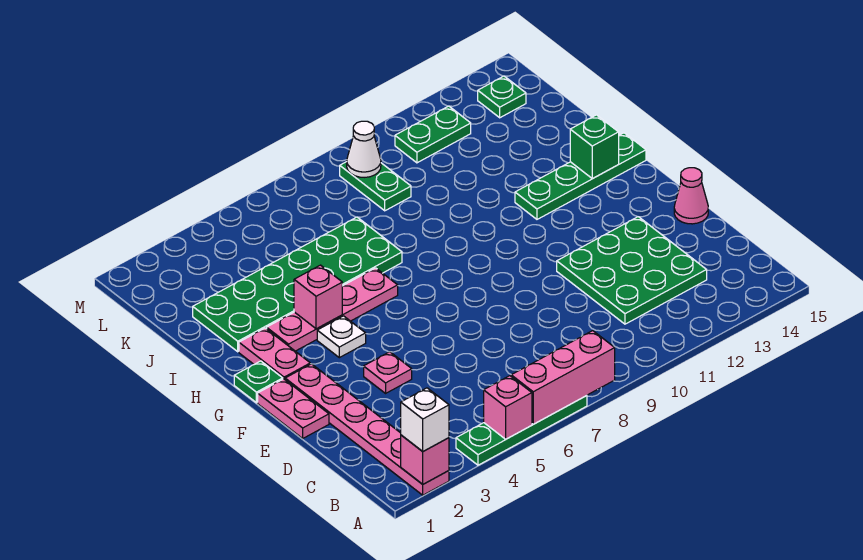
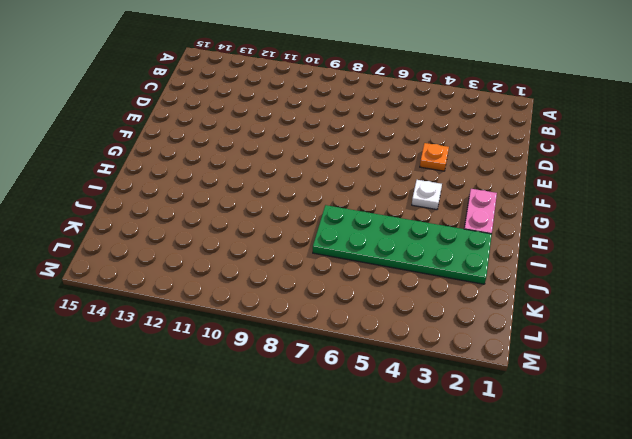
orange 1x1 plate [420,143,449,171] -> pink 1x1 plate [364,352,412,393]
none -> pink 1x6 plate [285,364,449,495]
none -> green 1x4 plate [456,396,587,465]
none -> green 3x3 plate [557,217,707,324]

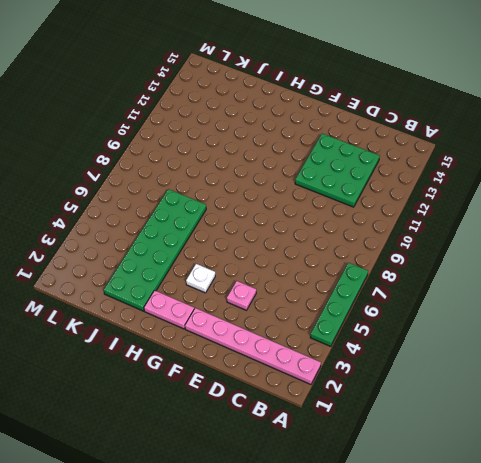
none -> pink 1x2 plate [258,379,329,438]
none -> pink 1x1 cone [674,168,708,224]
none -> green 1x1 plate [234,361,283,403]

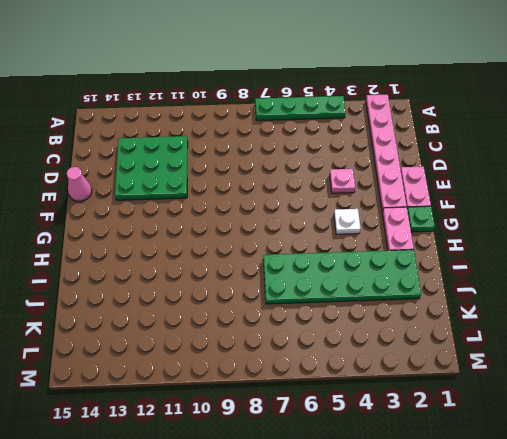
none -> pink 1x4 plate [267,268,398,351]
none -> green 1x4 plate [515,133,646,219]
none -> green 1x2 plate [340,162,411,211]

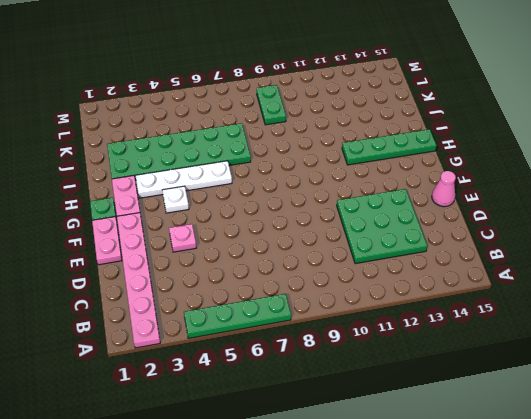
white 1x4 plate [136,161,232,198] -> pink 1x4 plate [267,268,398,351]
none -> green 1x2 plate [395,106,471,163]
none -> green 1x1 plate [478,76,526,118]
none -> pink 1x1 brick [401,435,449,484]

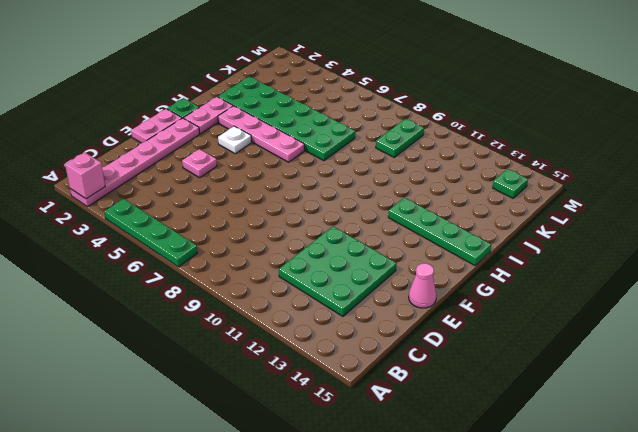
none -> green 1x2 plate [395,106,471,163]
none -> pink 1x1 brick [484,376,532,439]
none -> pink 1x3 brick [511,331,615,424]

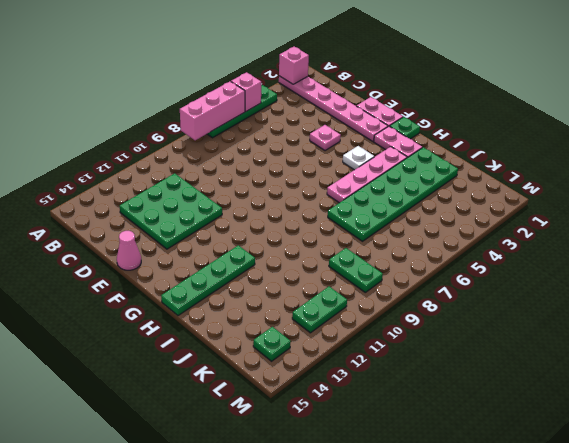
none -> pink 1x1 brick [294,265,342,329]
none -> green 1x1 brick [570,115,619,179]
none -> white 1x1 cone [347,121,381,177]

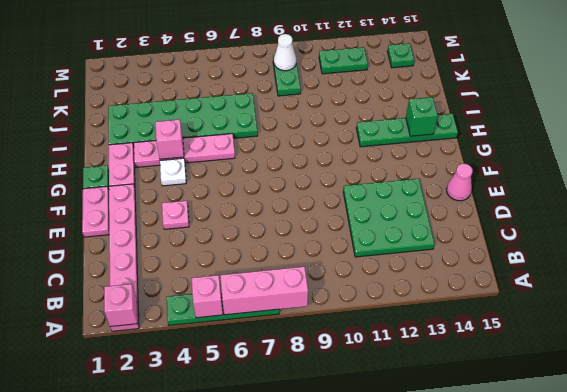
none -> white 1x1 brick [401,388,449,451]

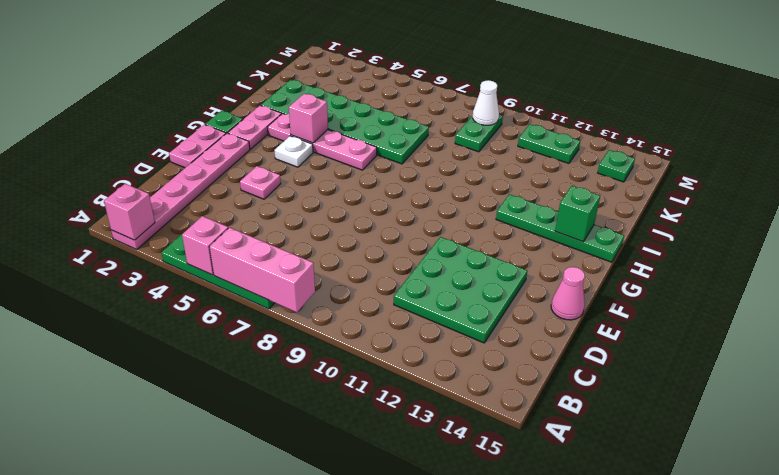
none -> white 1x1 brick [401,388,449,451]

